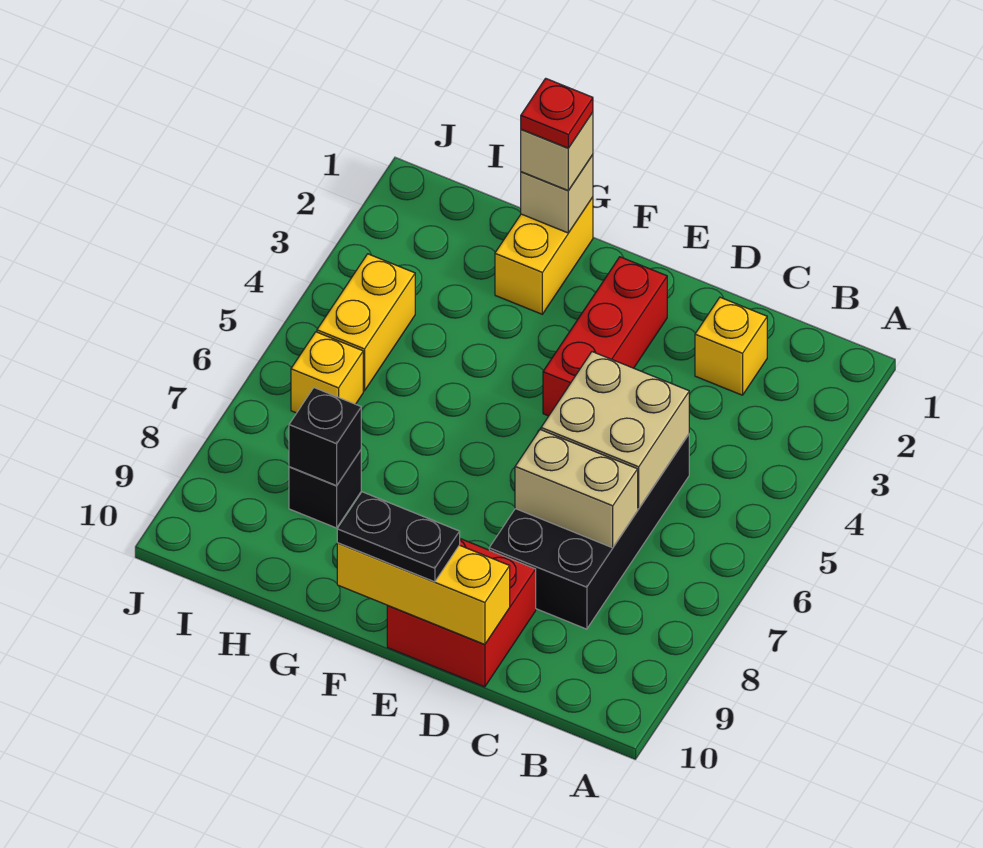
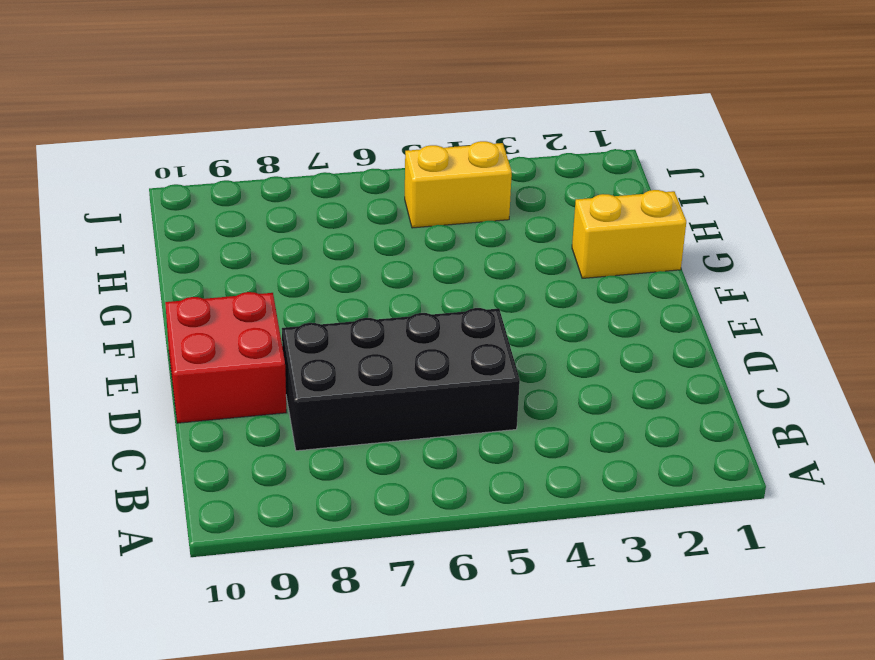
none -> yellow 1x1 brick [695,297,767,395]
none -> red 1x3 brick [543,257,667,416]
none -> black 1x1 brick [289,450,361,528]

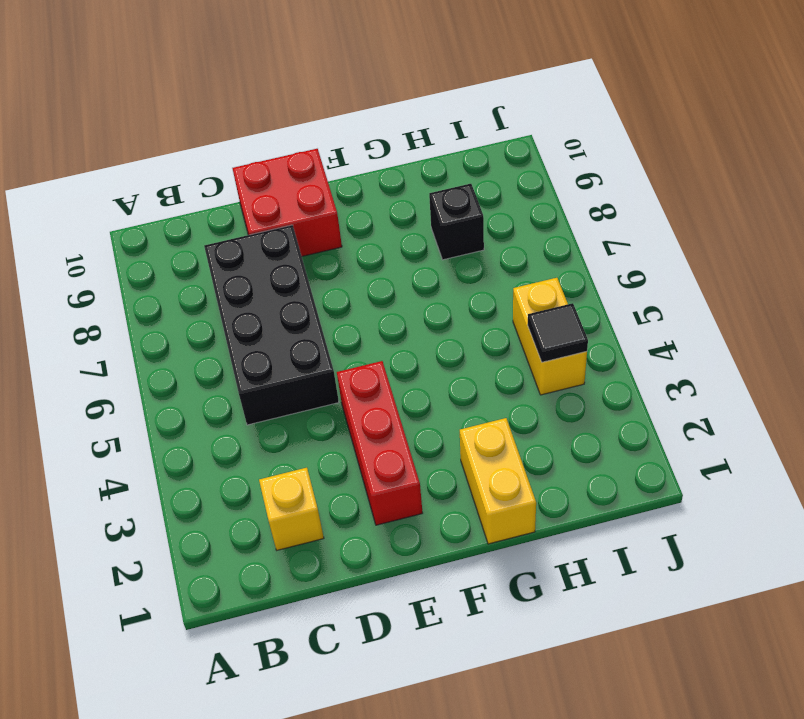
black 1x1 tile [528,303,588,362] -> none
none -> yellow 1x1 brick [291,332,363,413]
none -> tan 2x2 brick [541,352,689,509]
none -> tan 1x2 brick [515,430,638,548]

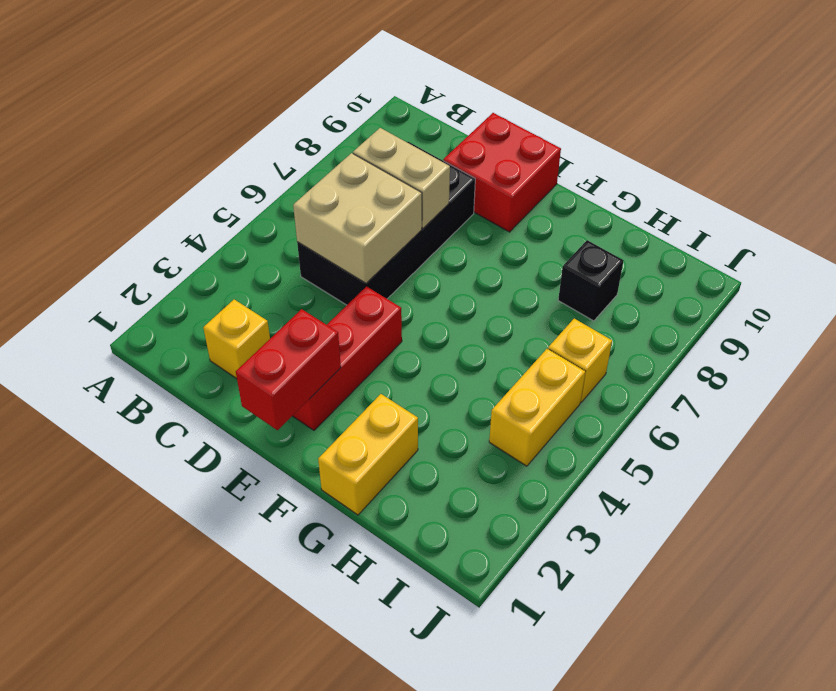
red 1x2 brick [236,309,341,430] -> none
none -> yellow 1x3 brick [337,543,510,644]
none -> tan 1x1 brick [521,155,593,233]
none -> black 1x1 brick [289,388,361,486]

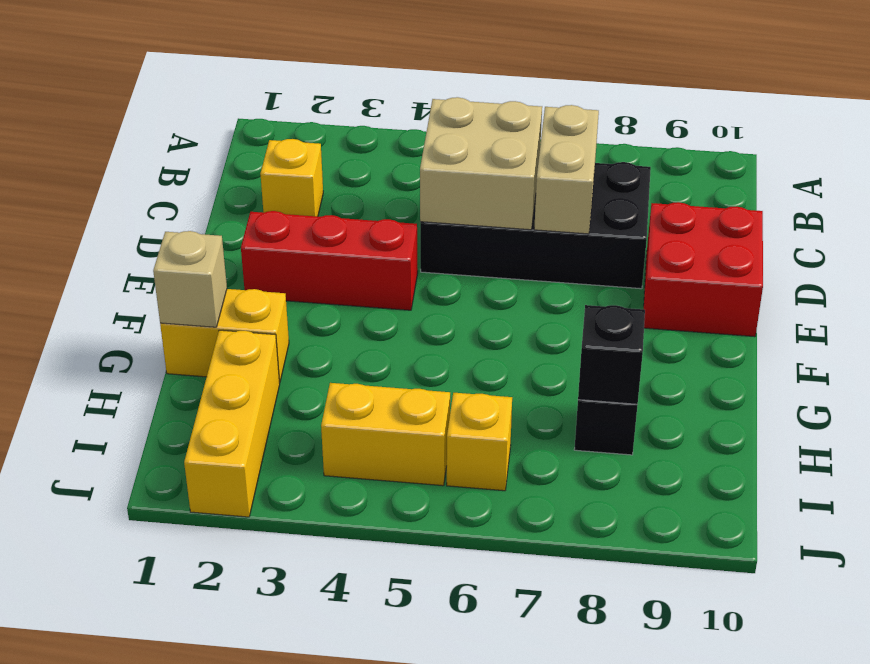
yellow 1x3 brick [184,330,280,517] -> yellow 1x3 brick moved to [337,543,510,644]
none -> black 1x2 plate [337,492,460,582]
none -> tan 1x1 brick [521,112,593,191]
none -> red 1x1 plate [521,78,593,148]

